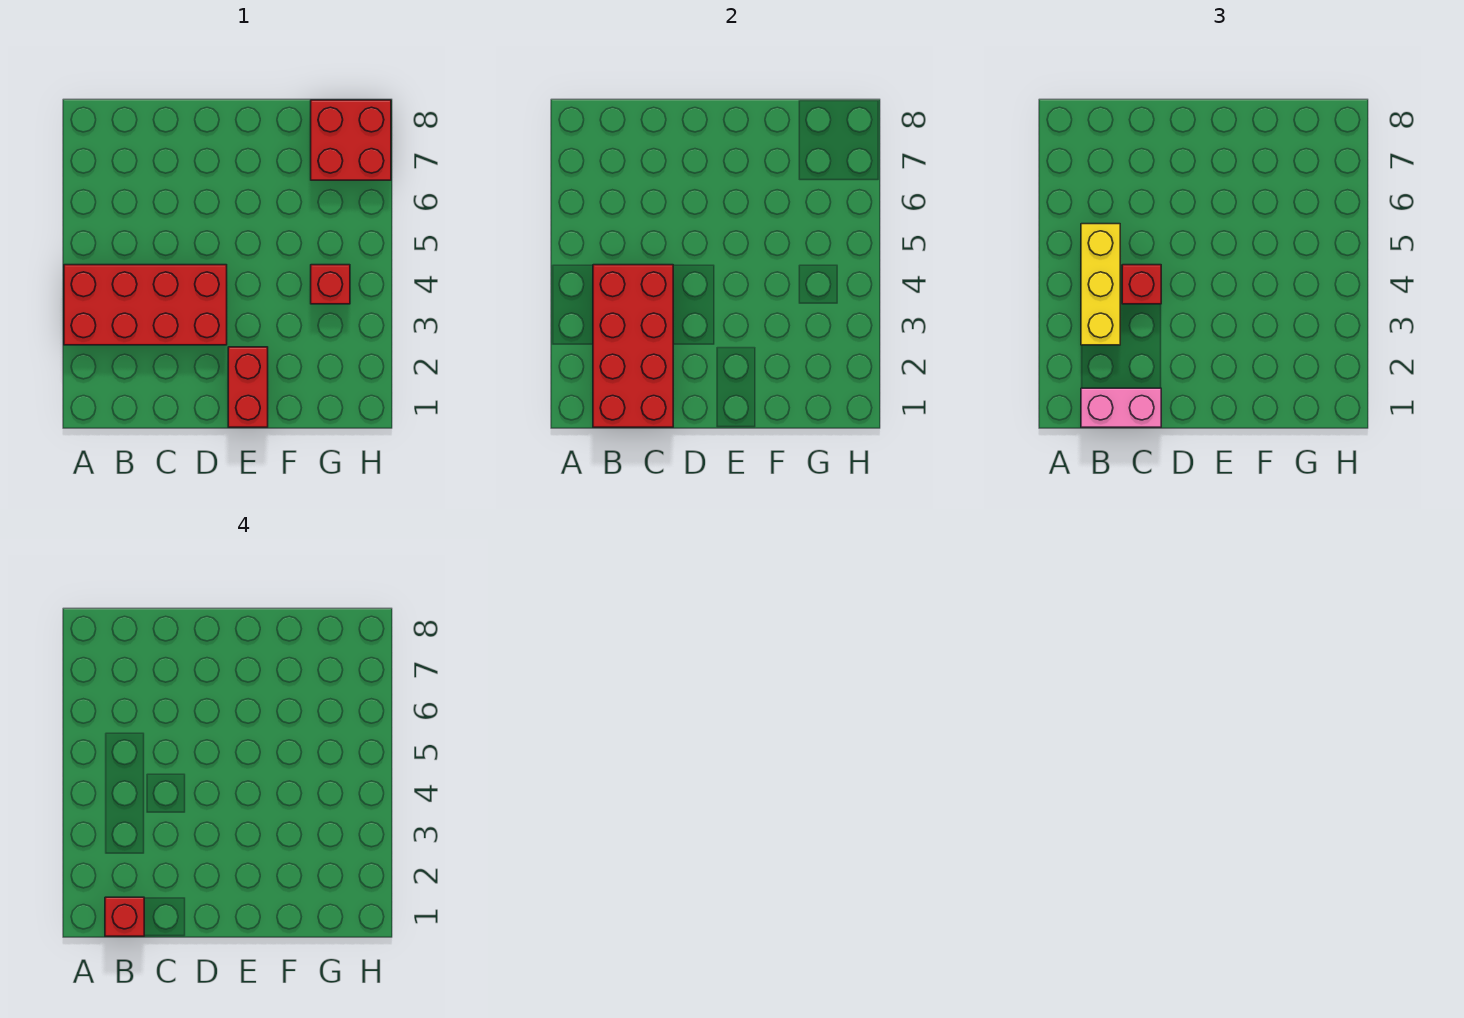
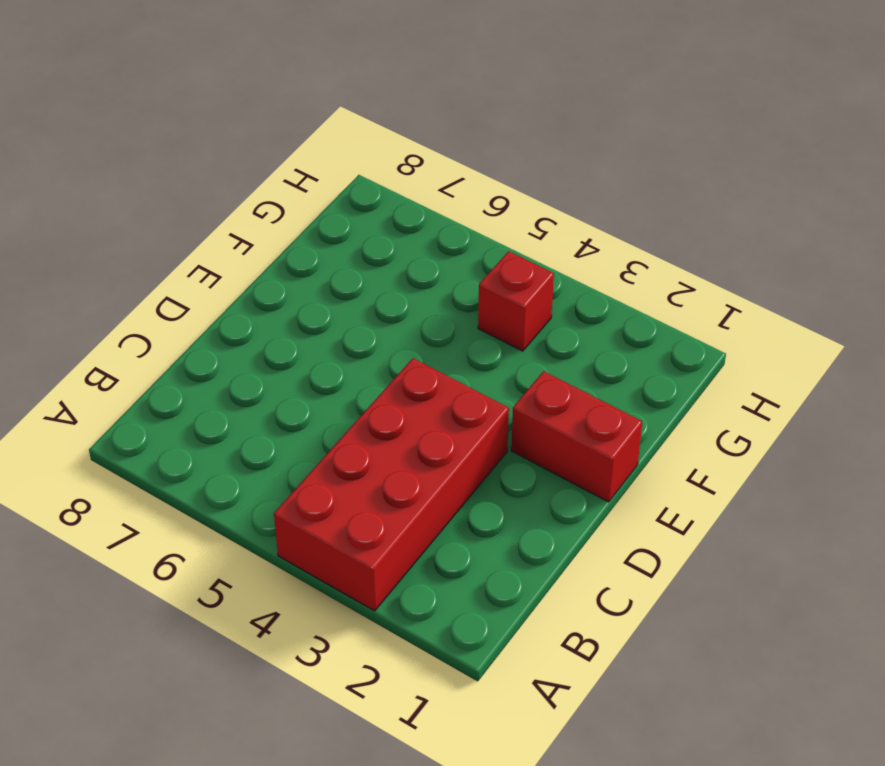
none -> red 2x2 brick [311,100,391,180]
none -> red 2x4 brick [593,265,673,427]

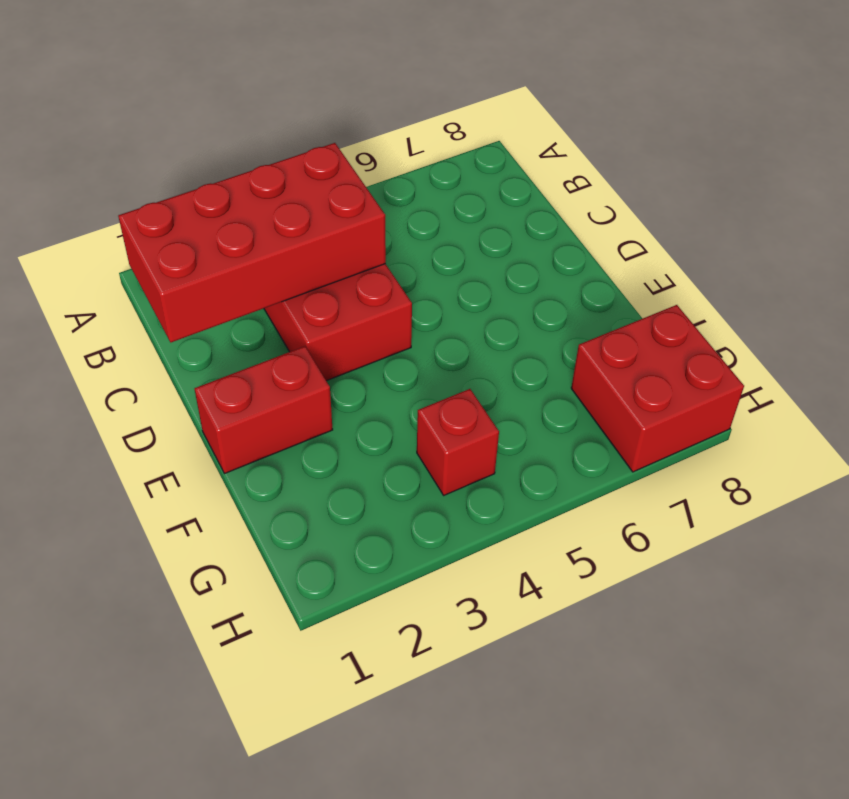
none -> pink 1x2 brick [1081,388,1161,427]
none -> yellow 1x3 brick [1081,224,1120,345]

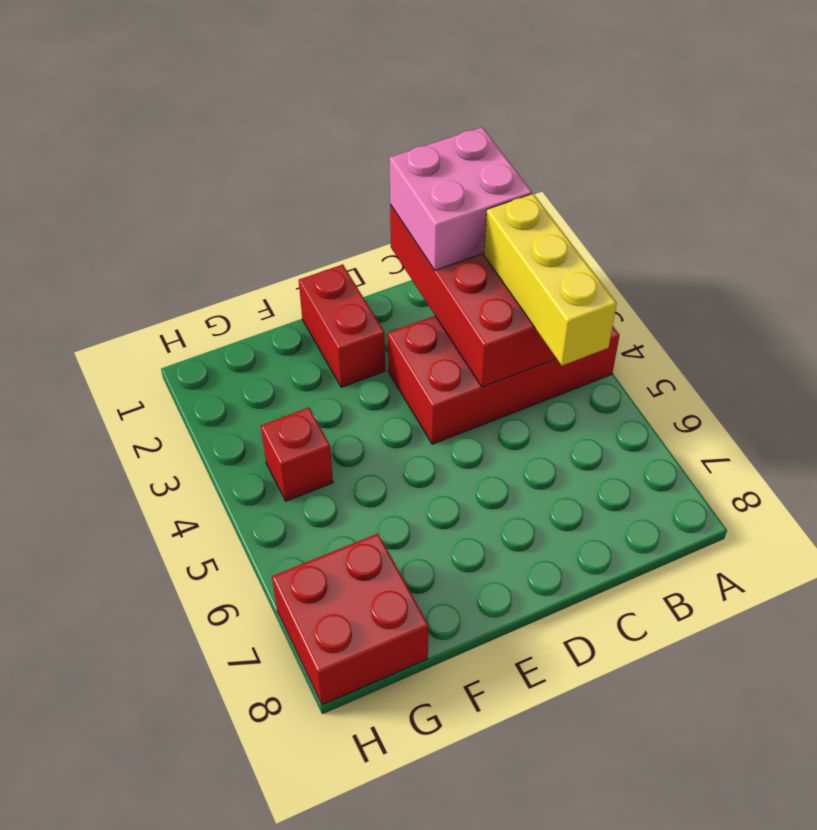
pink 2x2 brick [389,127,532,270] -> pink 1x2 brick [1081,388,1161,427]
none -> red 1x1 brick [1122,265,1161,304]
none -> red 1x1 brick [105,897,144,936]

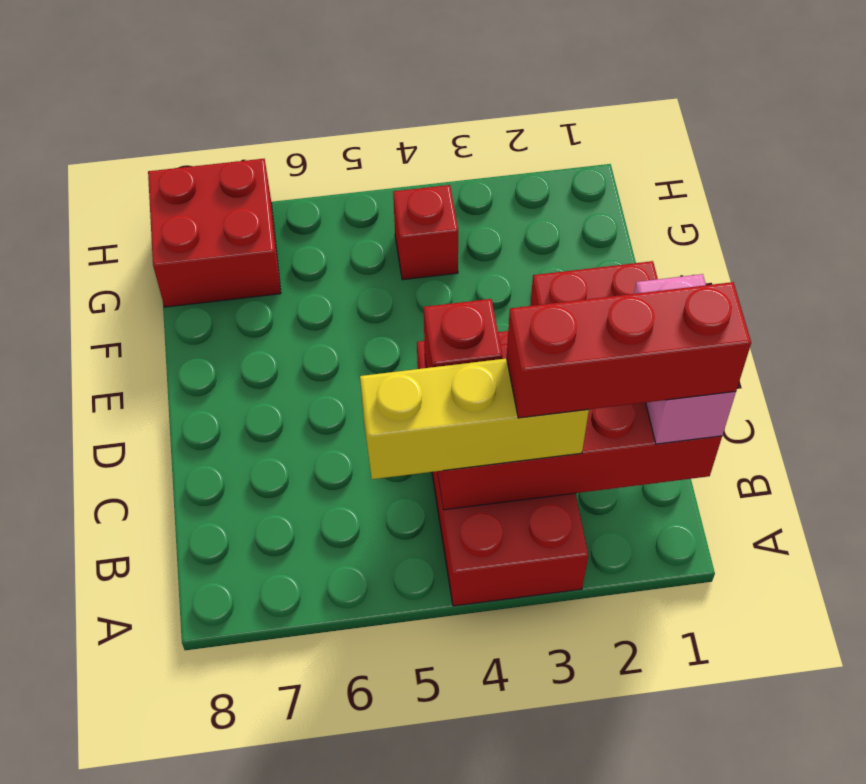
red 1x3 brick [507,282,751,418] -> red 1x1 brick [105,897,144,936]

